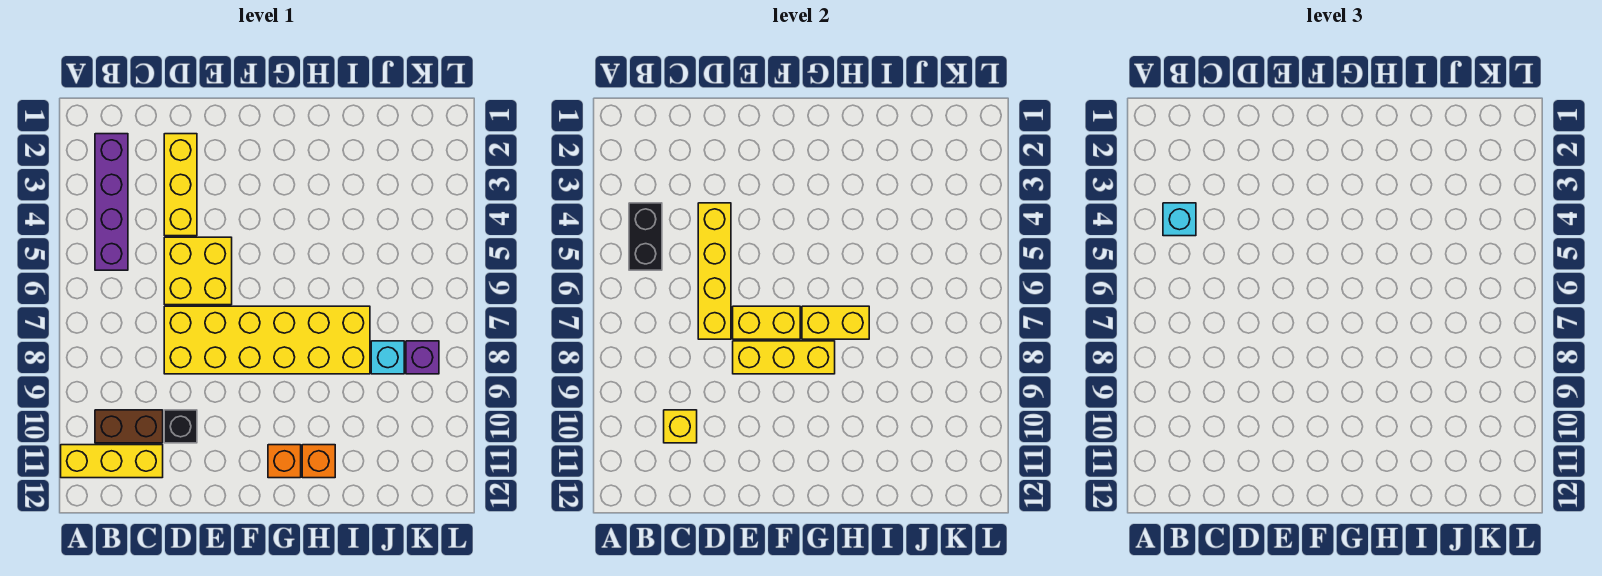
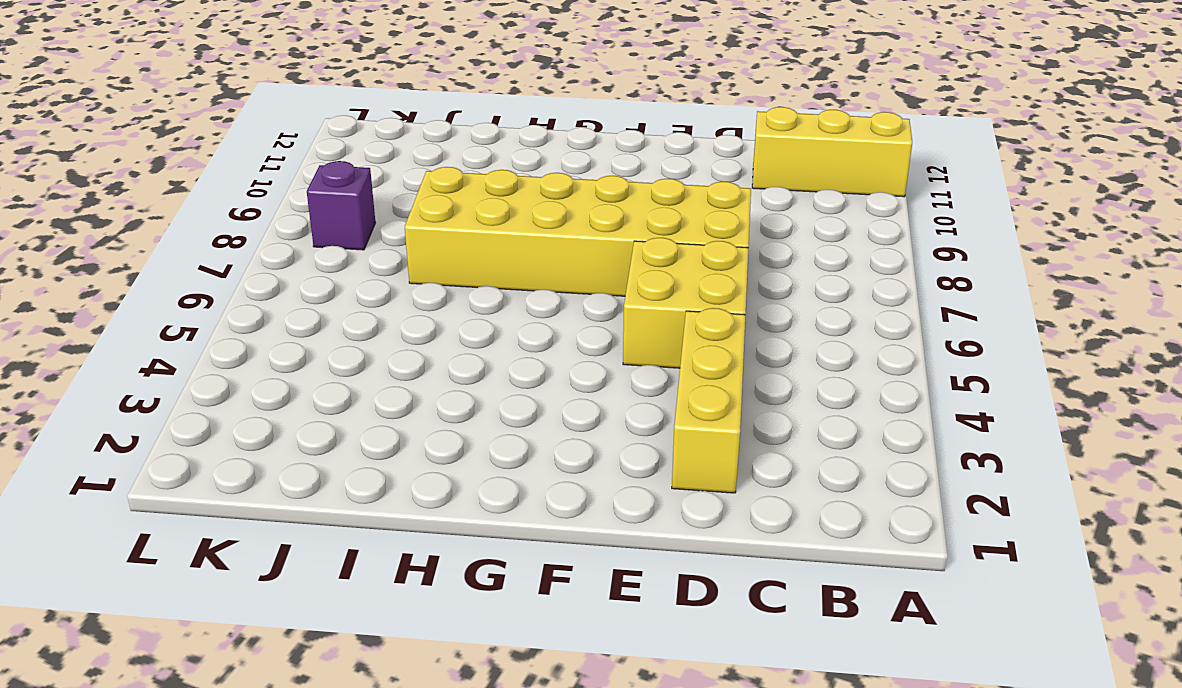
none -> purple 1x4 brick [95,134,128,270]
none -> brown 1x2 brick [95,410,163,443]
none -> black 1x1 brick [164,410,197,443]

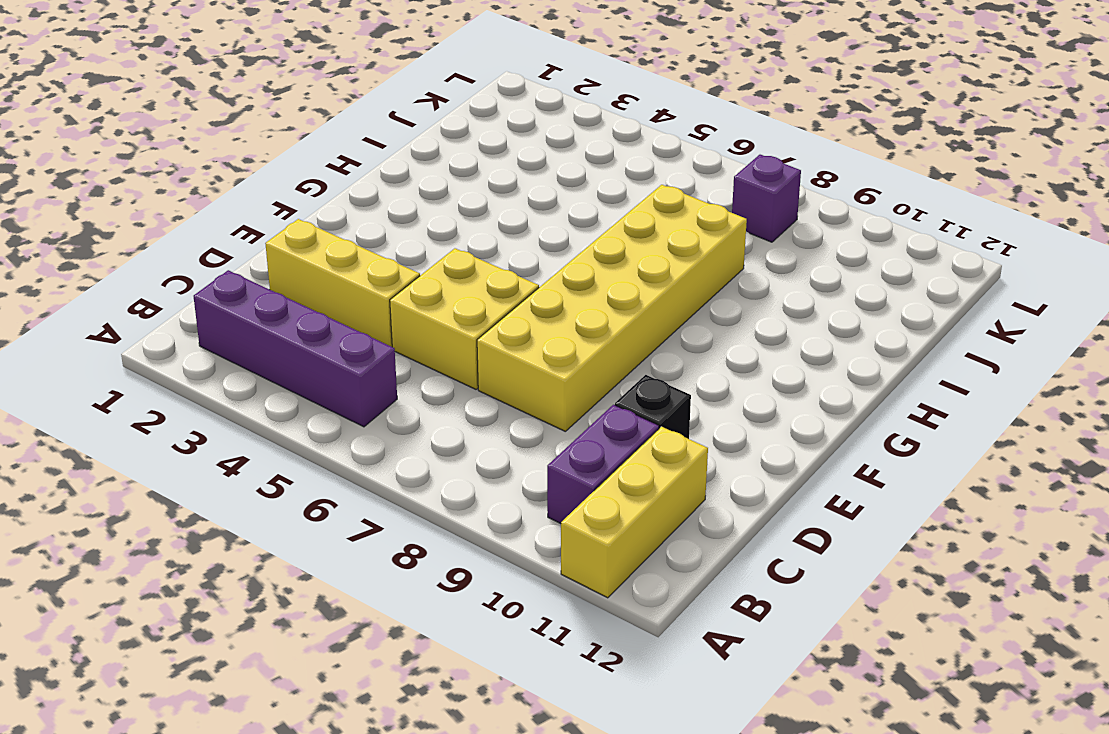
purple 1x2 brick [547,405,659,524] -> brown 1x2 brick [95,410,163,443]
none -> orange 1x1 brick [268,445,301,478]
none -> orange 1x1 brick [302,445,335,478]
none -> cyan 1x1 brick [371,341,404,374]

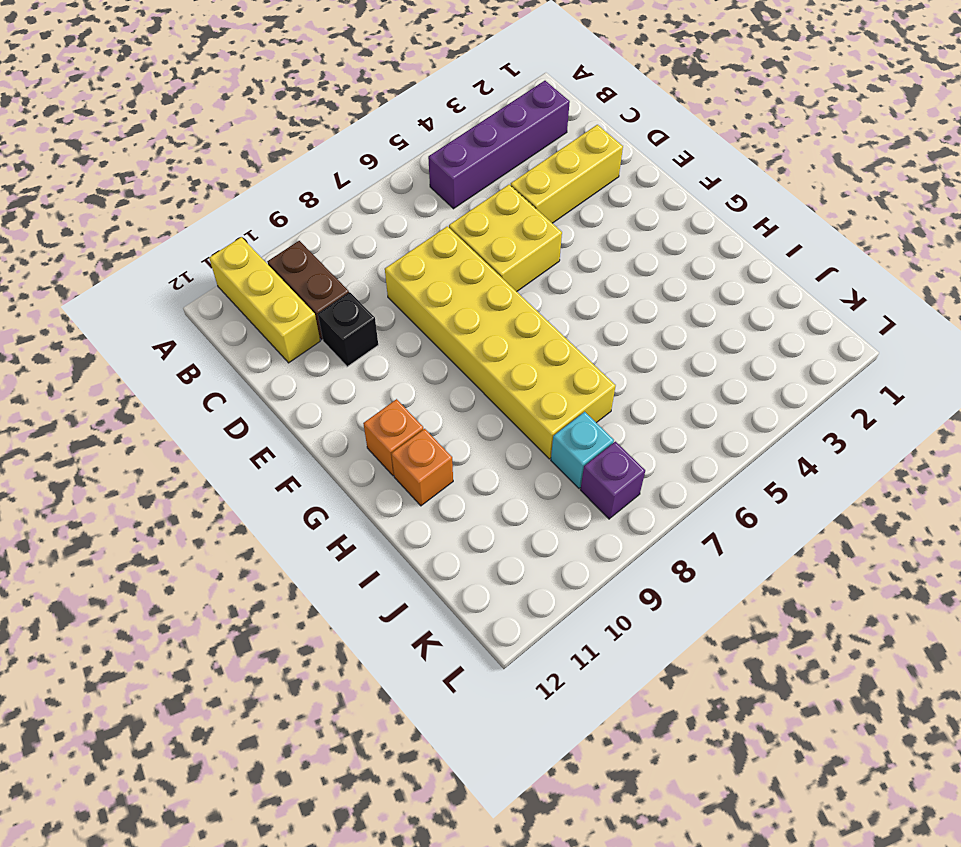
none -> black 1x2 brick [629,203,662,270]
none -> yellow 1x1 brick [664,410,697,443]
none -> yellow 1x4 brick [698,203,731,339]

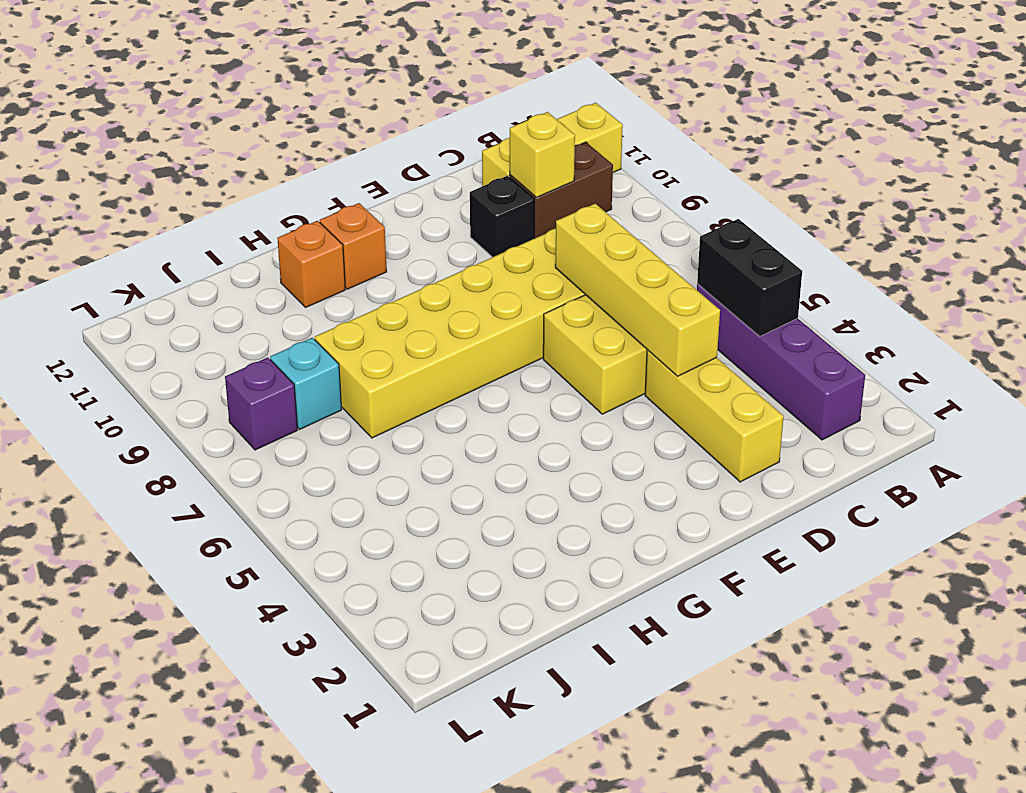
none -> yellow 1x2 brick [733,306,800,339]
none -> yellow 1x3 brick [733,341,835,374]
none -> yellow 1x2 brick [802,306,869,339]

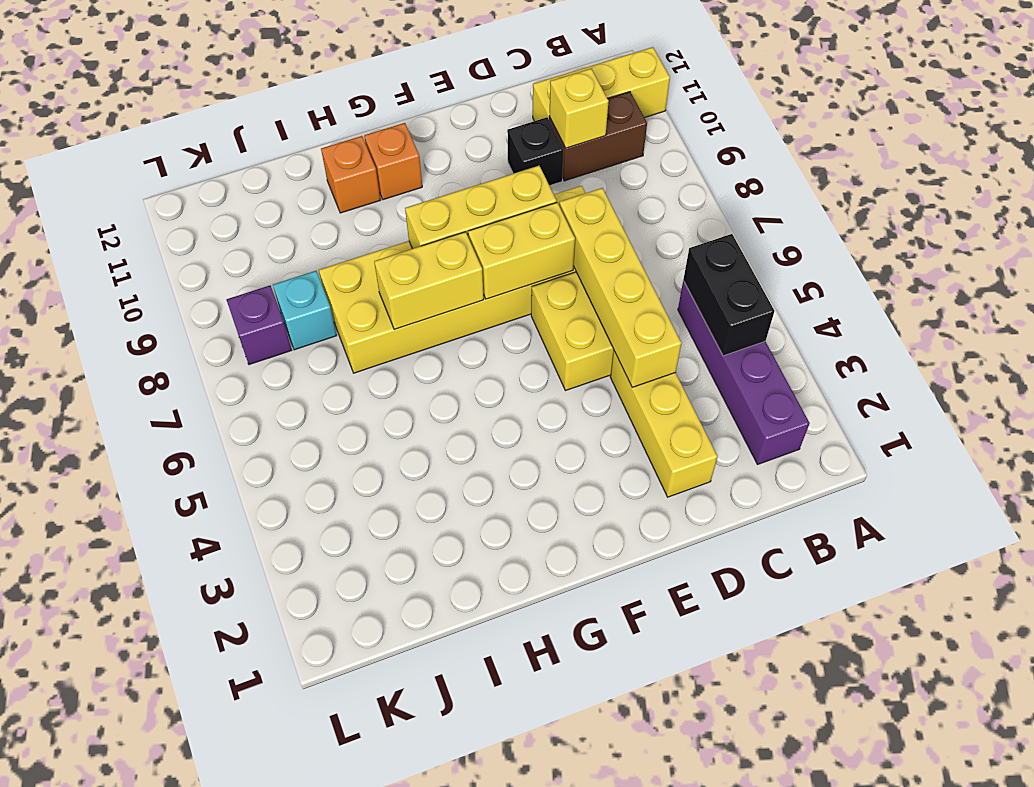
none -> cyan 1x1 brick [1163,203,1196,236]

